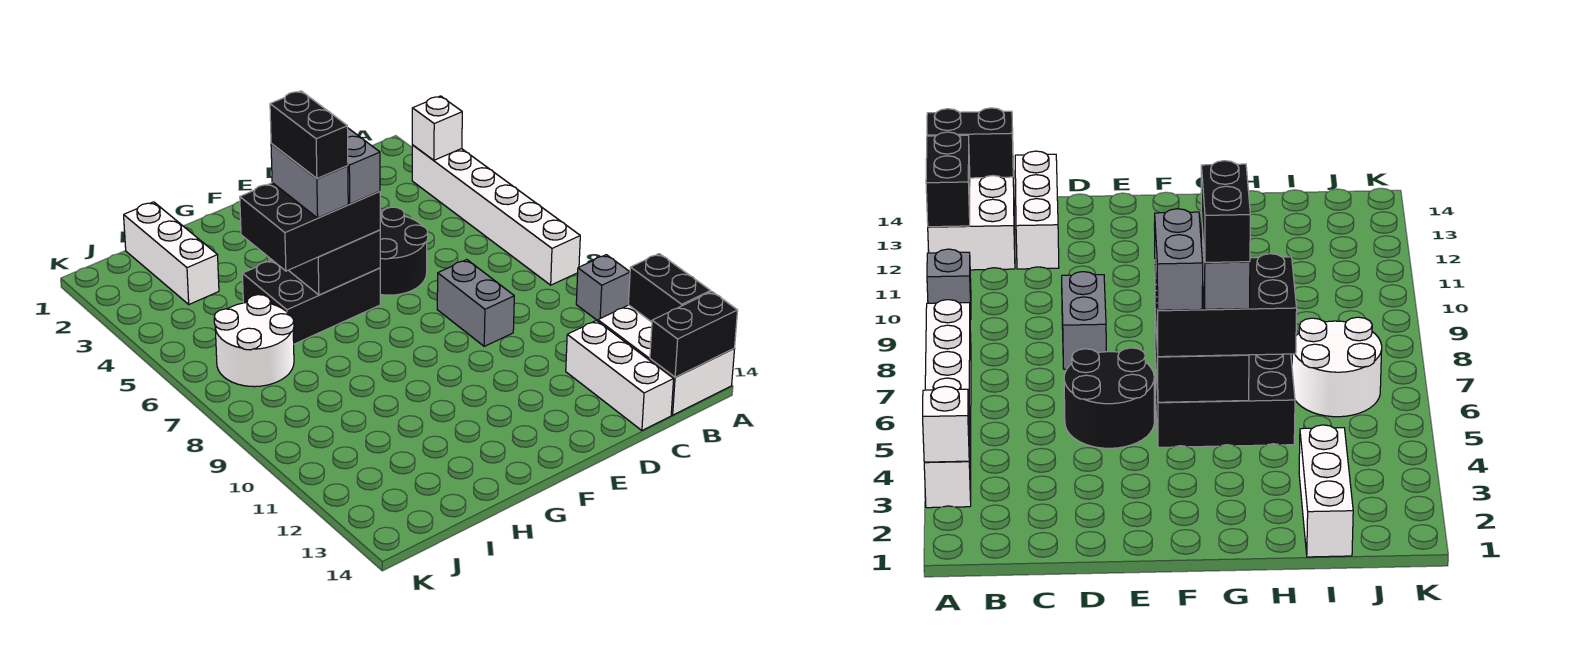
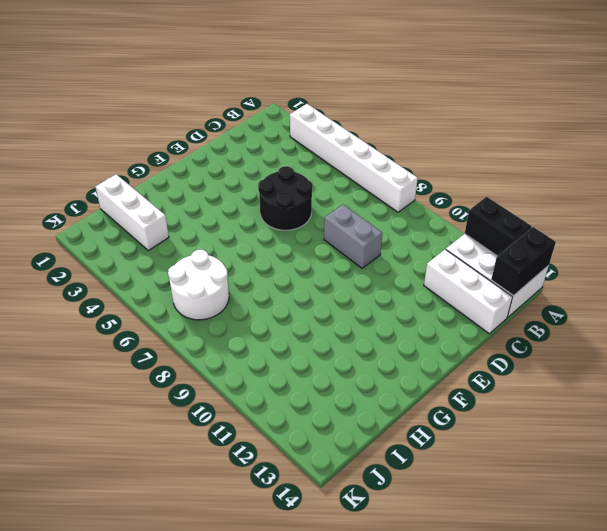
none -> grey 1x1 brick [576,255,630,321]
none -> black 2x3 brick [242,260,380,344]
none -> white 1x1 brick [412,96,462,160]

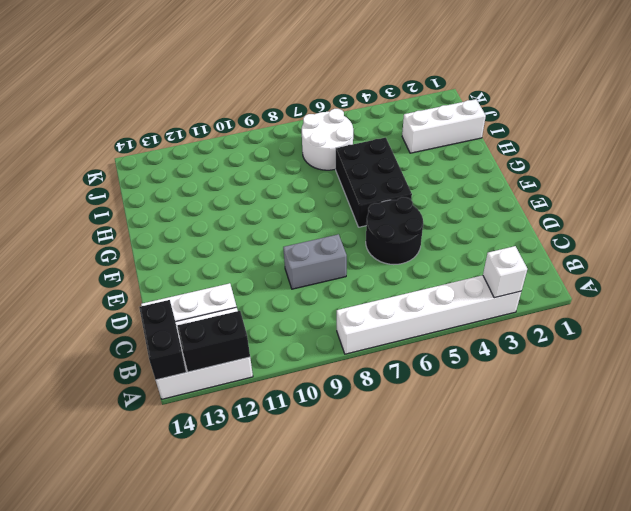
none -> grey 1x1 brick [576,255,630,321]
none -> black 2x2 brick [289,230,380,295]
none -> black 2x3 brick [240,183,380,271]

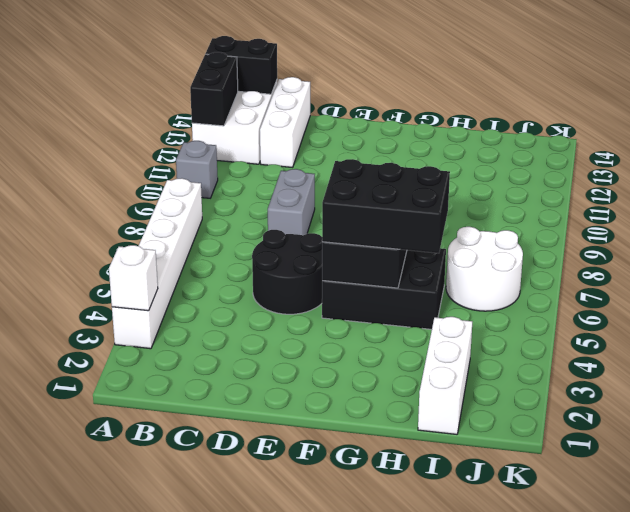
none -> grey 1x2 brick [347,128,380,204]
none -> grey 1x2 brick [271,144,348,218]
none -> black 1x2 brick [270,91,348,179]

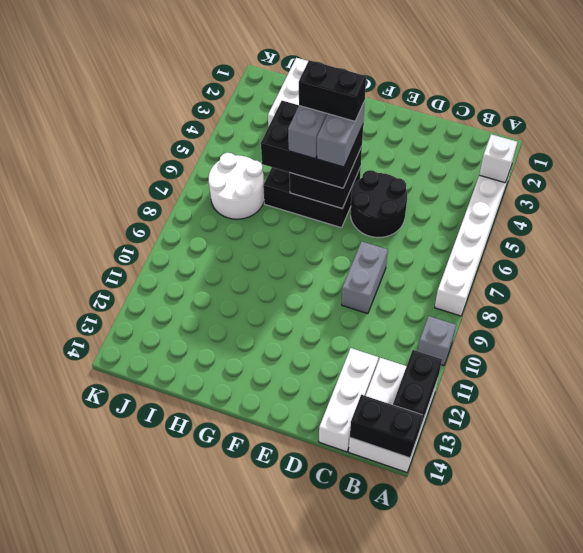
black 1x2 brick [299,60,366,121] -> black 1x2 brick turned to [270,91,348,179]

